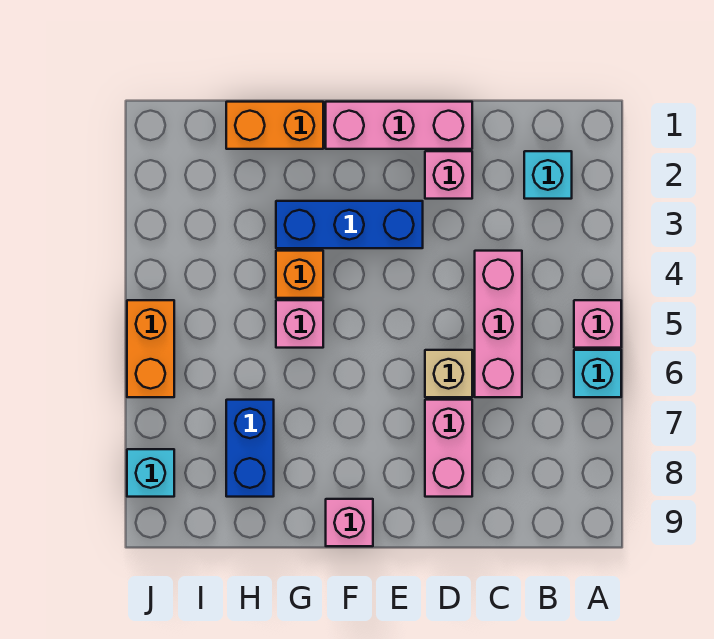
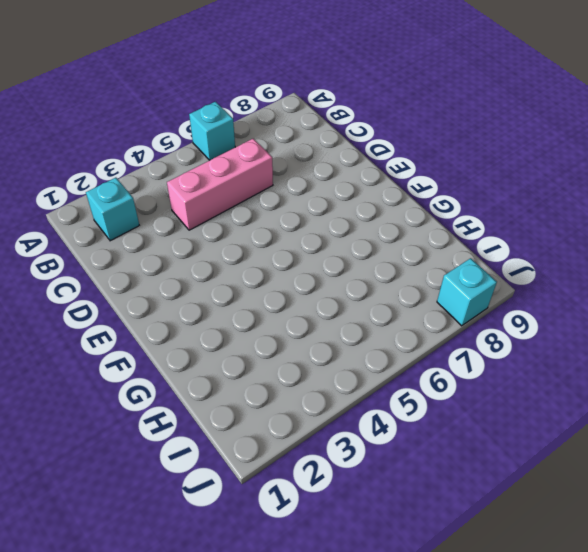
none -> pink 1x1 brick [574,300,621,348]
none -> pink 1x3 brick [326,102,472,149]
none -> pink 1x1 brick [425,151,472,199]

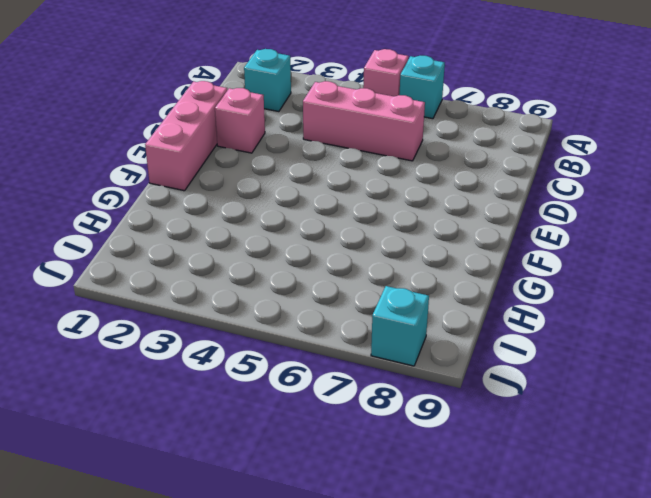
none -> tan 1x1 brick [425,350,472,397]
none -> pink 1x2 brick [425,400,472,497]
none -> blue 1x3 brick [276,201,423,248]

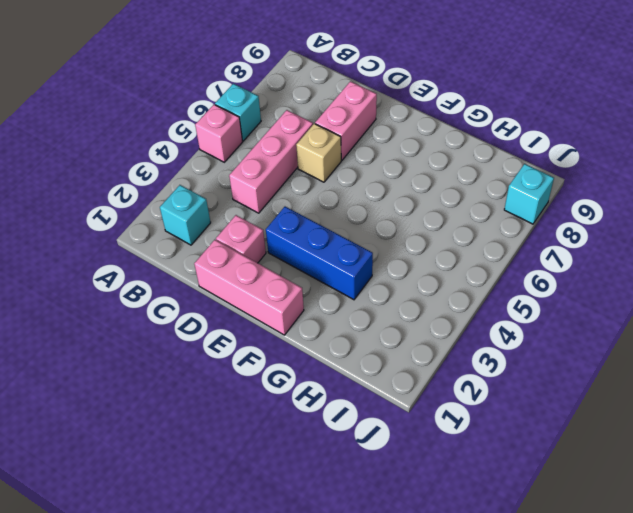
none -> pink 1x1 brick [326,499,373,546]
none -> orange 1x2 brick [226,102,323,149]
none -> orange 1x1 brick [276,251,323,298]

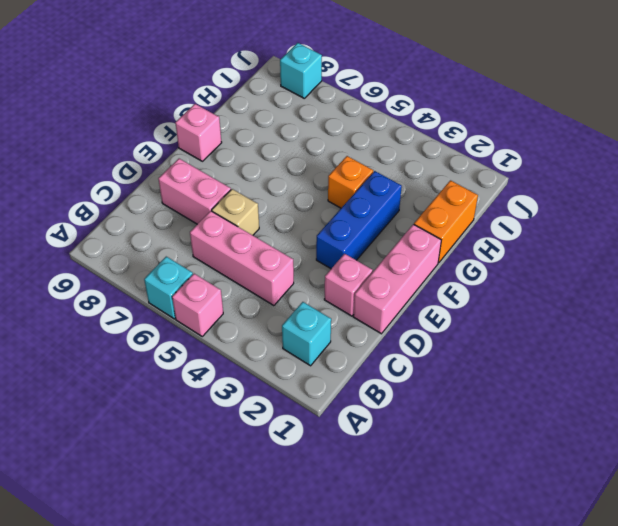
none -> pink 1x1 brick [276,300,323,348]
none -> blue 1x2 brick [226,400,274,497]
none -> orange 1x2 brick [127,300,174,397]

